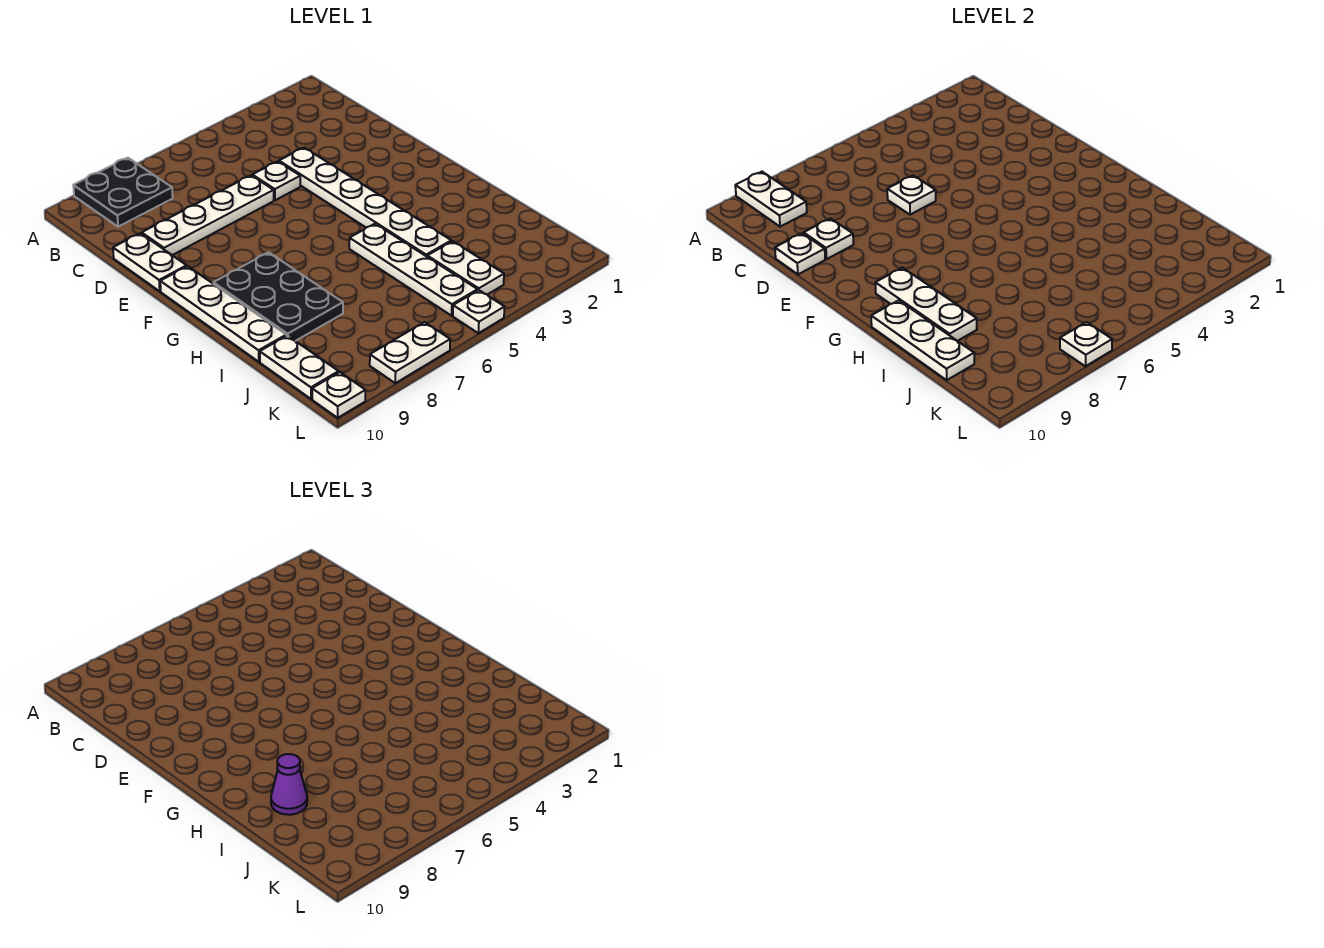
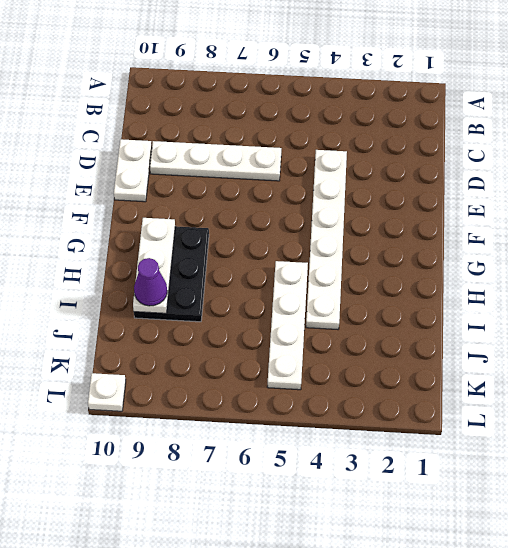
none -> black 2x2 plate [73,158,173,227]
none -> white 1x1 plate [252,161,300,200]
none -> white 1x4 plate [160,266,286,362]

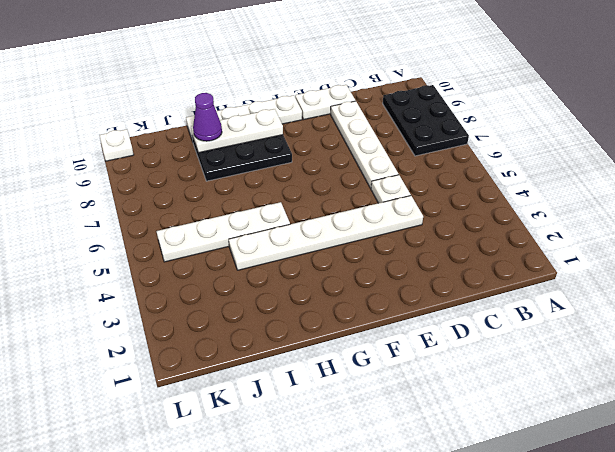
black 2x3 plate [383,85,469,156] -> black 2x2 plate [73,158,173,227]
none -> white 1x2 plate [427,241,504,295]
none -> white 1x2 plate [260,336,339,399]
none -> white 1x1 plate [453,290,505,333]

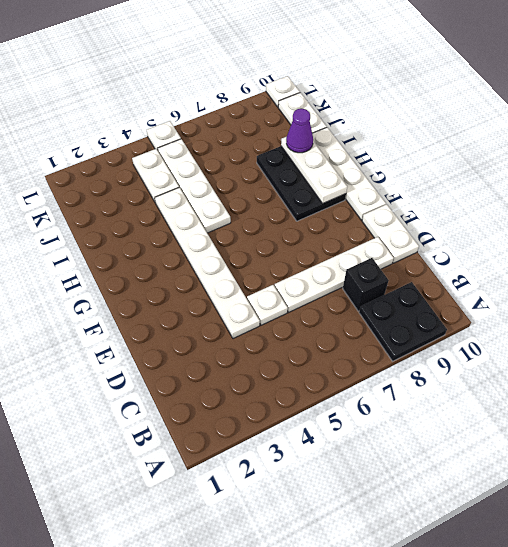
black 1x1 brick [343,258,389,311] -> none
none -> white 1x2 plate [370,322,450,383]
none -> white 1x2 plate [735,172,807,227]
none -> white 1x1 plate [887,175,936,215]

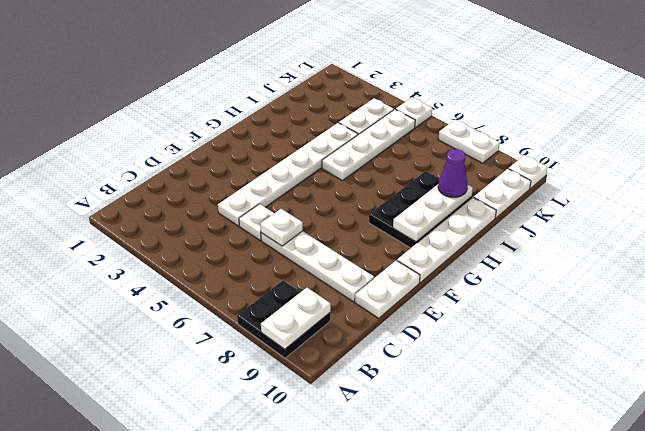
none -> white 1x1 plate [804,218,853,259]
none -> white 1x1 plate [775,233,825,274]
none -> white 1x3 plate [871,300,974,380]

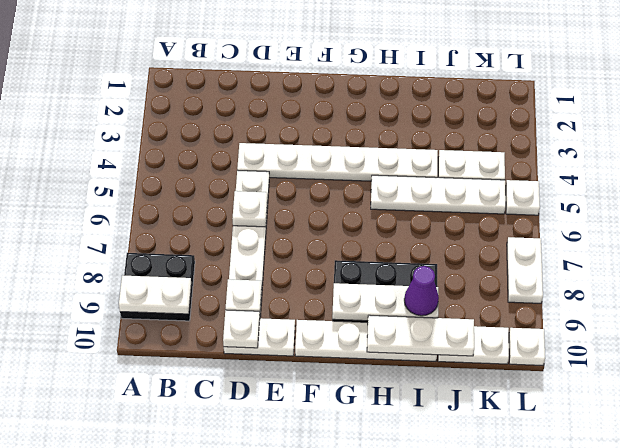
none -> white 1x1 plate [1060,322,1112,366]

